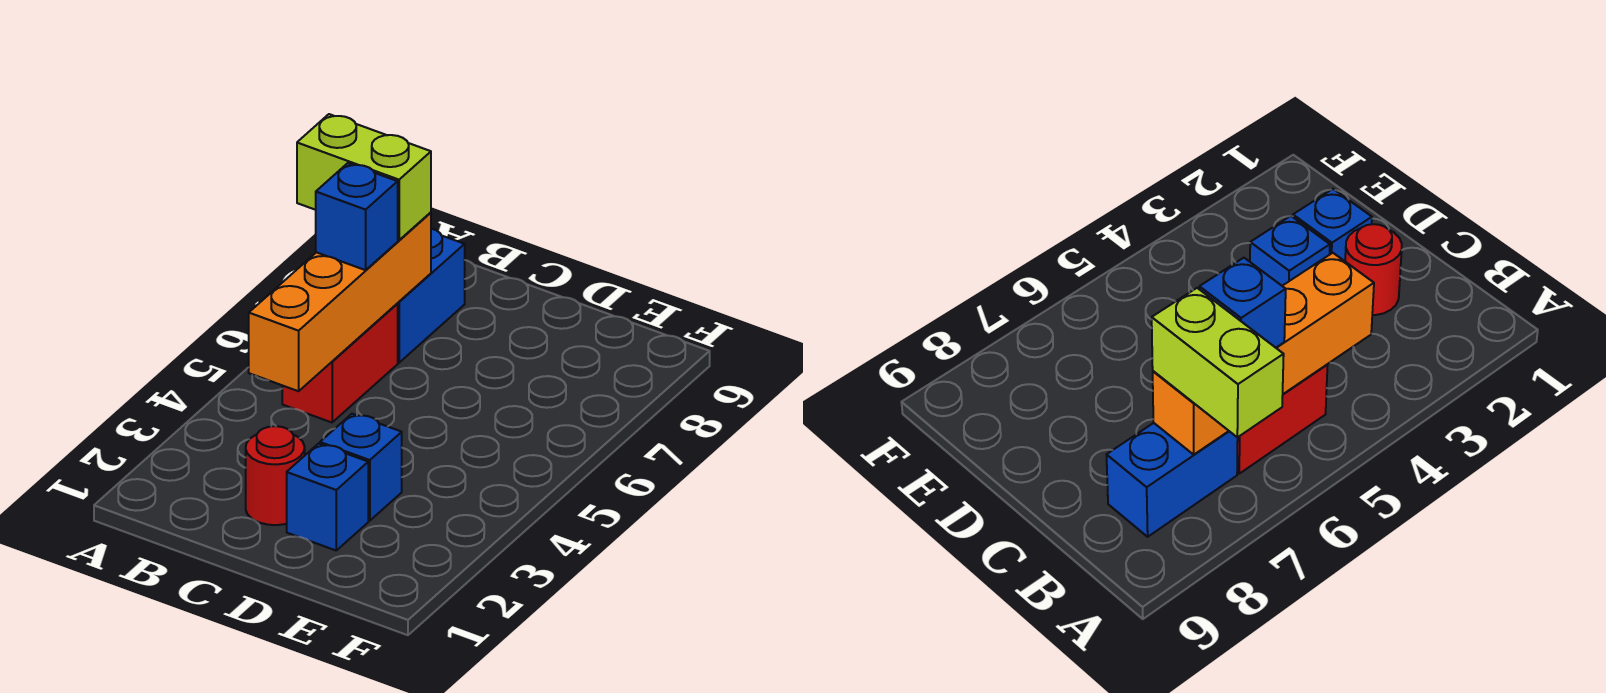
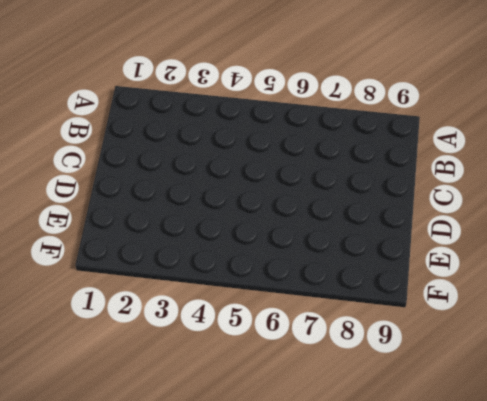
none -> red 1x2 brick [282,304,398,422]
none -> blue 1x2 brick [397,229,465,363]

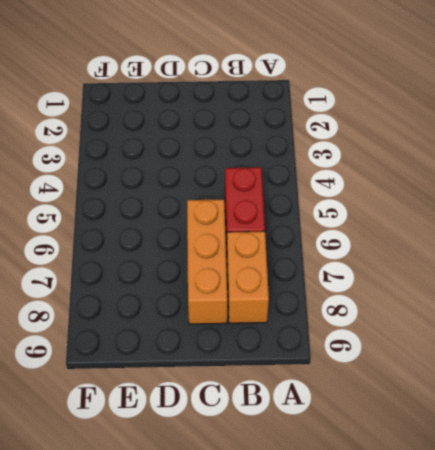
orange 1x2 brick [227,231,269,323] -> blue 1x2 brick [397,229,465,363]
orange 1x3 brick [187,199,227,324] -> none
none -> red 1x1 round brick [246,426,305,525]
none -> blue 1x1 brick [287,444,368,550]

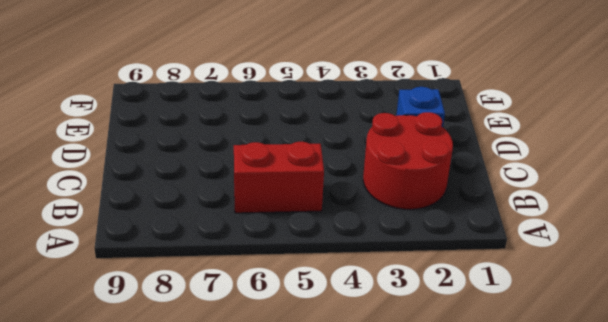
red 2x2 round brick [363,112,453,209] -> red 1x1 round brick [246,426,305,525]
none -> blue 1x2 brick [397,229,465,363]
none -> blue 1x1 brick [320,414,402,521]

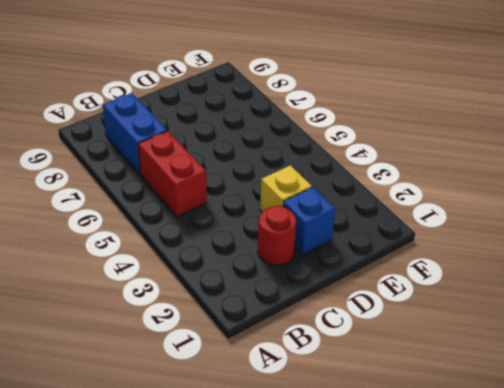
yellow 1x1 brick [260,165,312,212] -> blue 1x1 brick [320,414,402,521]
none -> orange 1x4 brick [249,212,431,391]
none -> lime 1x2 brick [297,114,431,240]

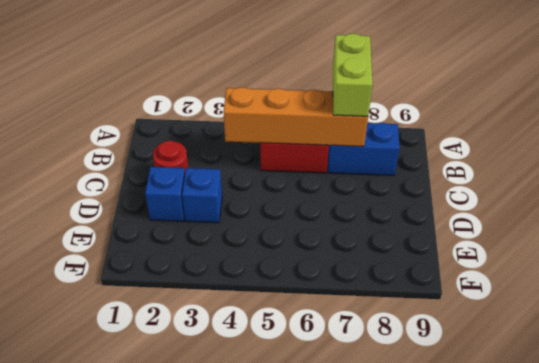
none -> blue 1x1 brick [316,163,398,270]

